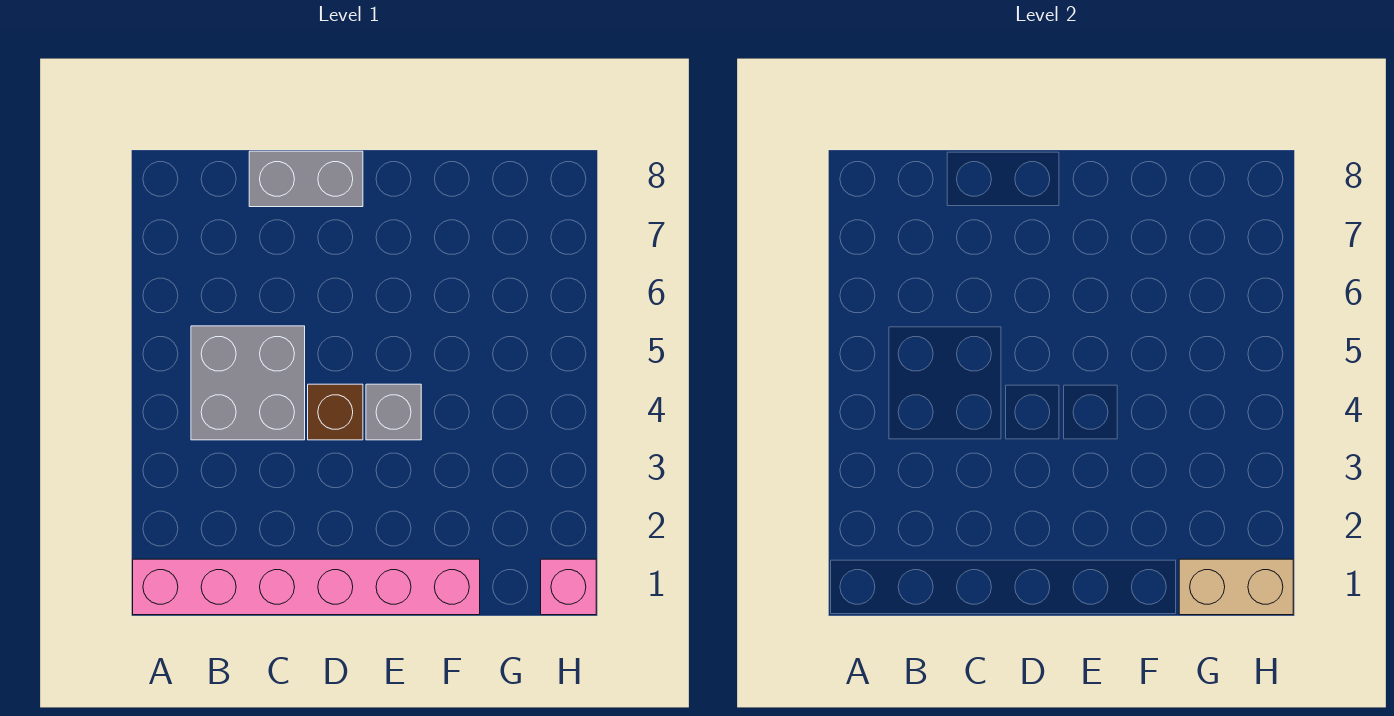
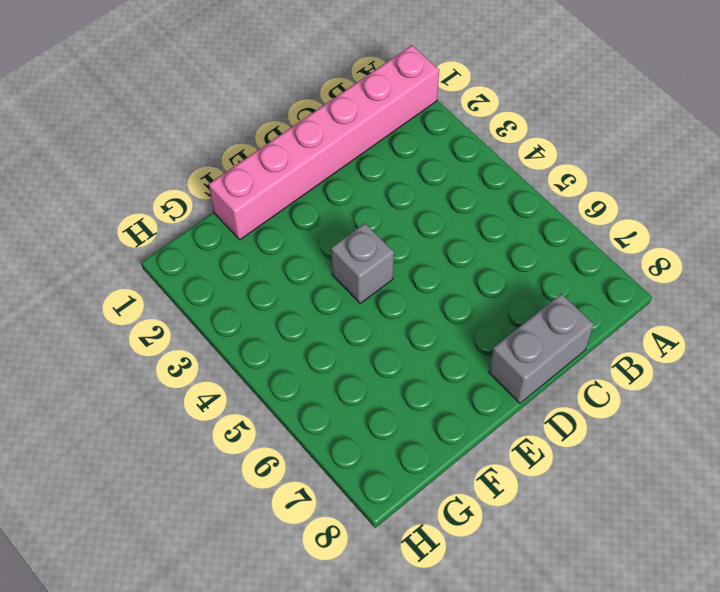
none -> grey 2x2 brick [191,326,305,440]
none -> brown 1x1 brick [308,384,363,440]

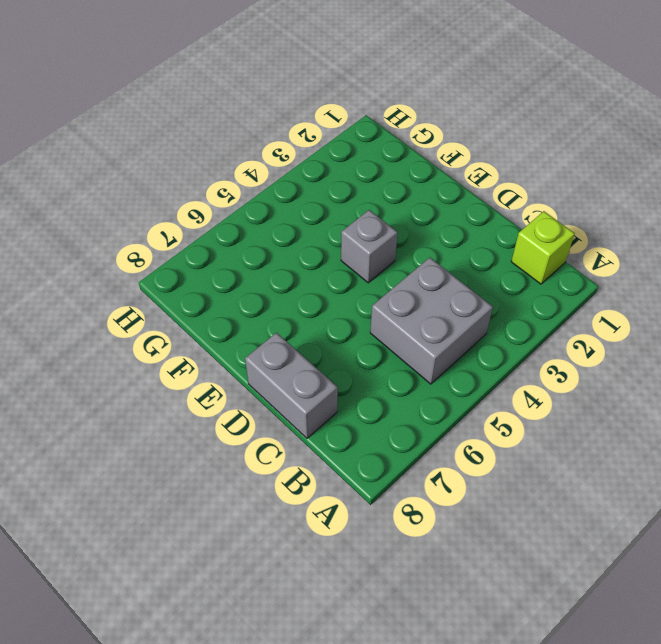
lime 1x1 brick [511,211,575,284] -> pink 1x6 brick [133,559,480,615]
none -> brown 1x1 brick [308,384,363,440]
none -> pink 1x1 brick [541,559,596,615]

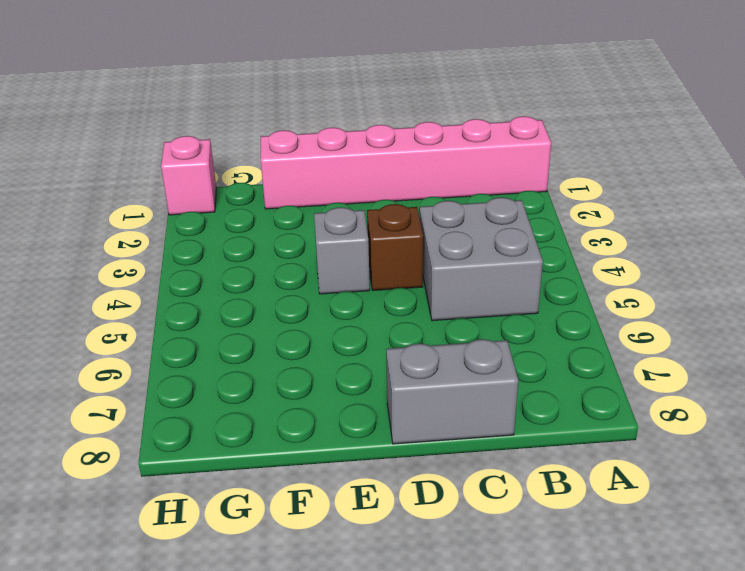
none -> tan 1x2 brick [1179,559,1293,615]

